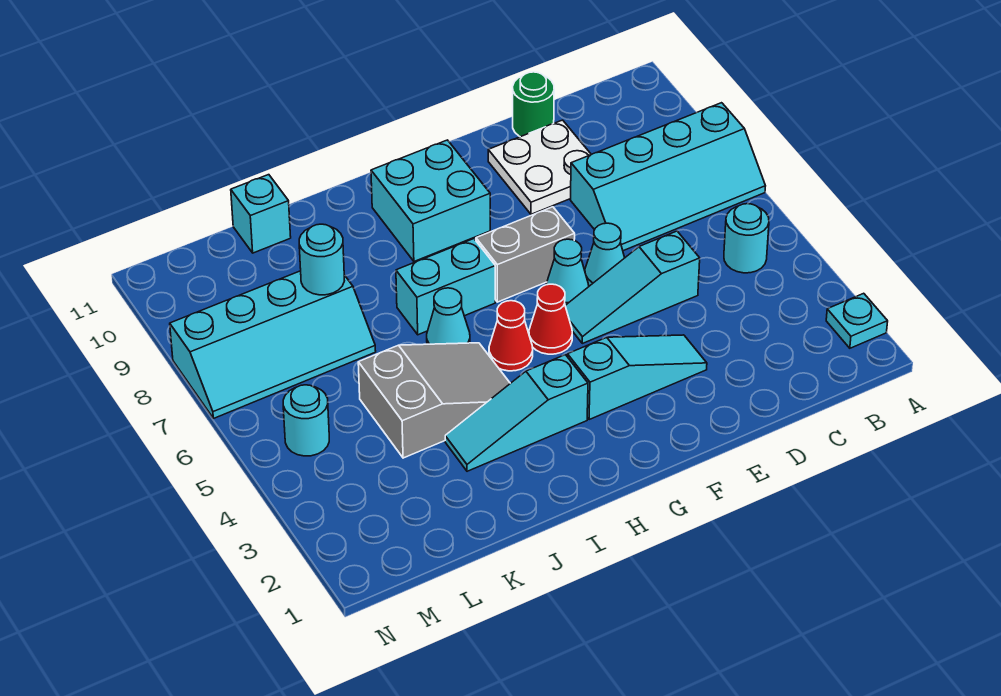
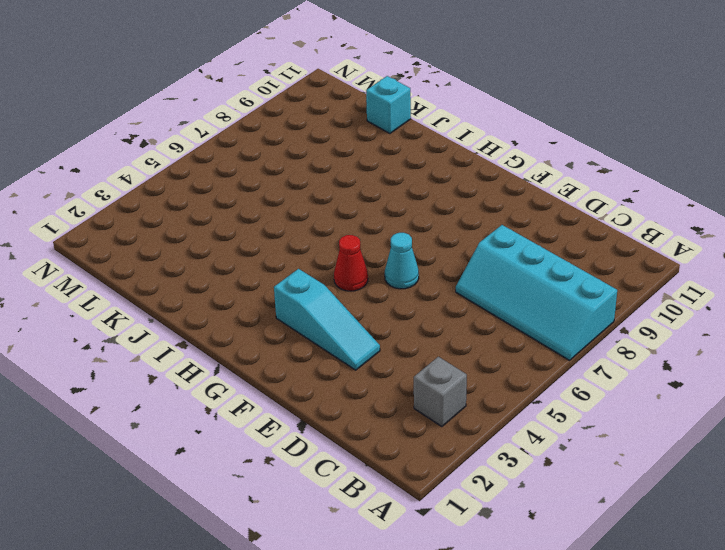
grey 1x1 brick [414,357,467,427] -> none
none -> cyan 1x1 plate [826,293,888,348]
none -> cyan 1x1 round brick [724,204,769,273]
none -> cyan 1x3 slope [565,231,700,343]

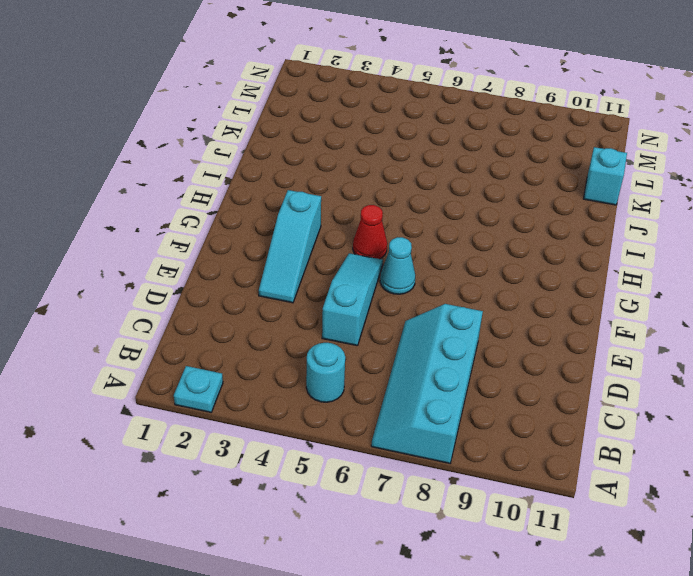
none -> white 2x2 plate [488,120,591,214]
none -> green 1x1 round brick [513,72,554,137]
none -> cyan 1x1 cone [585,223,625,286]

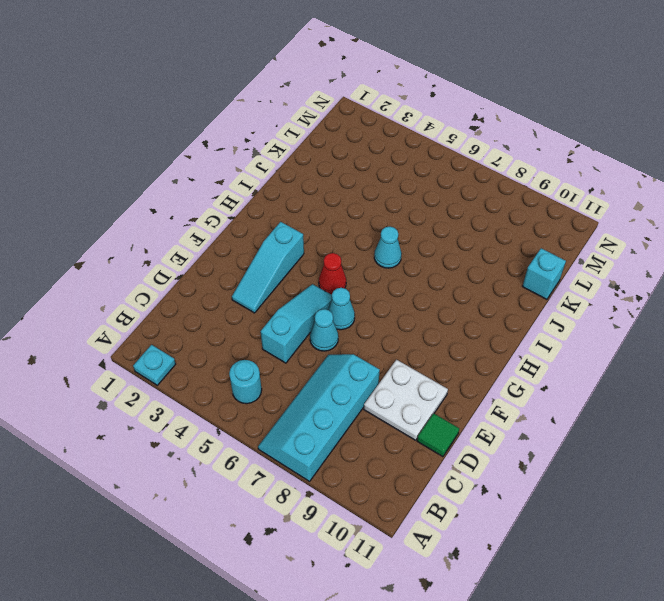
green 1x1 tile [417,413,459,457] -> green 1x1 round brick [513,72,554,137]
none -> grey 1x2 brick [476,207,575,302]
none -> cyan 2x2 brick [371,140,490,261]
none -> cyan 1x3 slope [445,355,588,471]

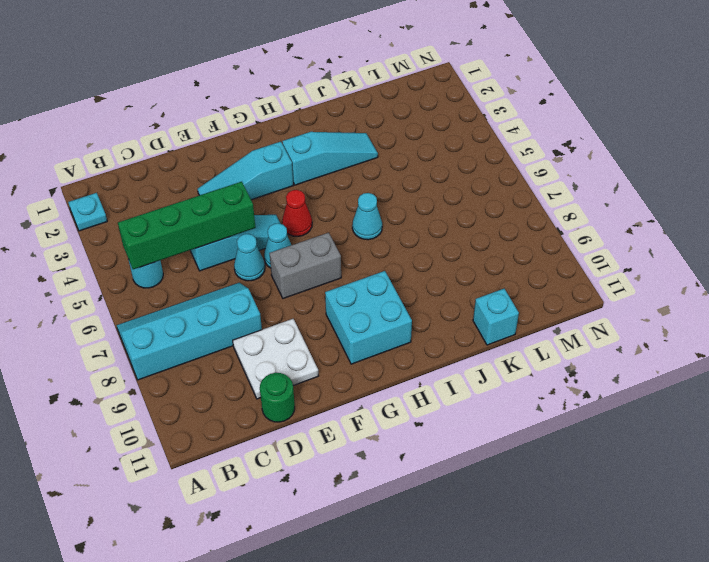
green 1x4 brick [118,182,256,269] -> none
none -> red 1x1 cone [489,301,533,371]
none -> cyan 1x2 brick [396,239,495,335]
none -> grey 2x3 slope [358,343,510,458]

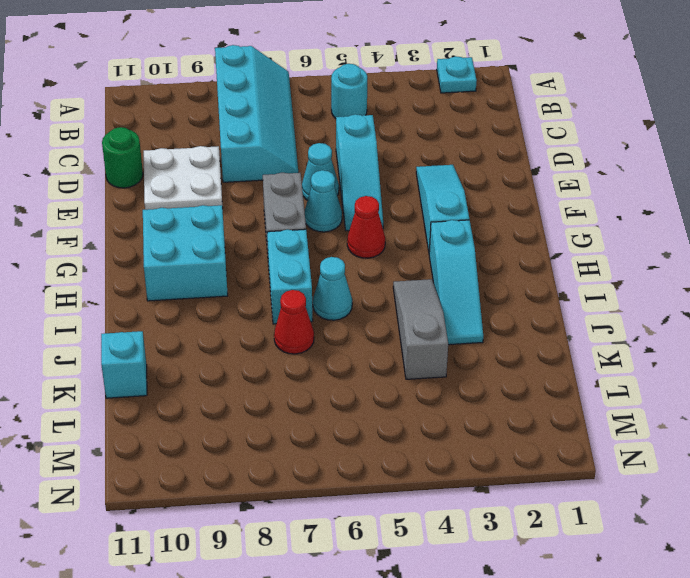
grey 1x3 slope [393,279,448,379] -> grey 2x3 slope [358,343,510,458]
red 1x1 cone [274,290,314,354] -> red 1x1 cone moved to [489,301,533,371]
none -> cyan 2x4 slope [170,271,376,419]
none -> cyan 1x1 round brick [283,385,329,456]
none -> cyan 1x1 round brick [299,224,344,295]

